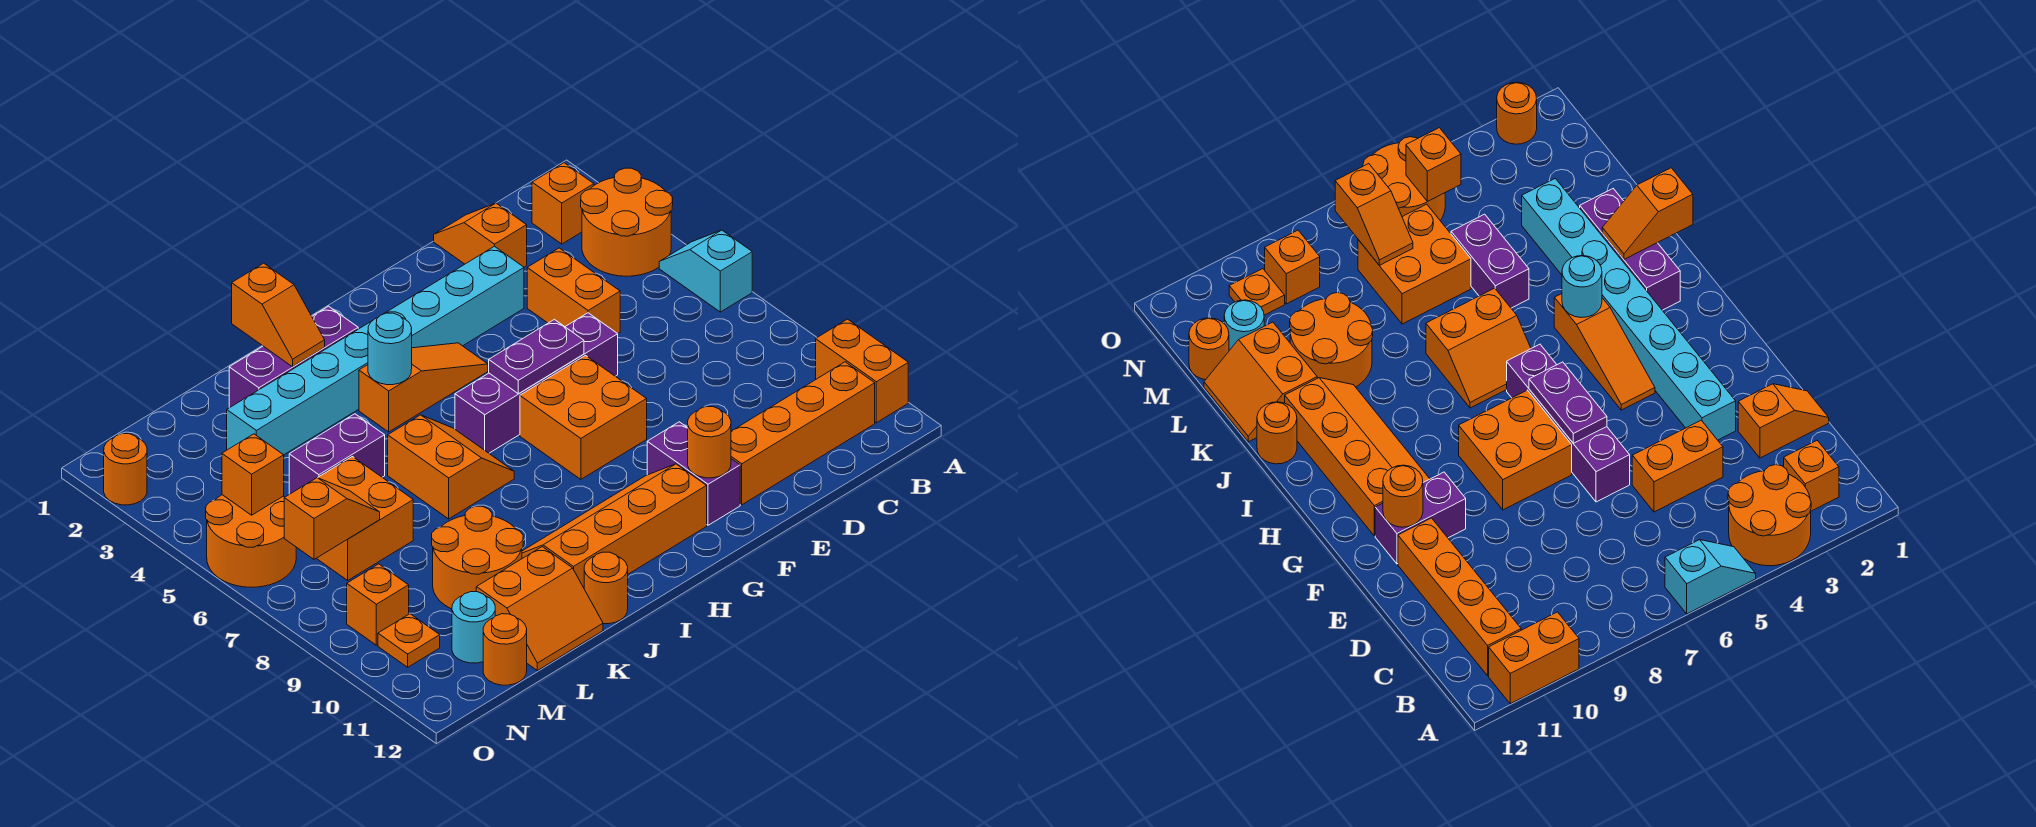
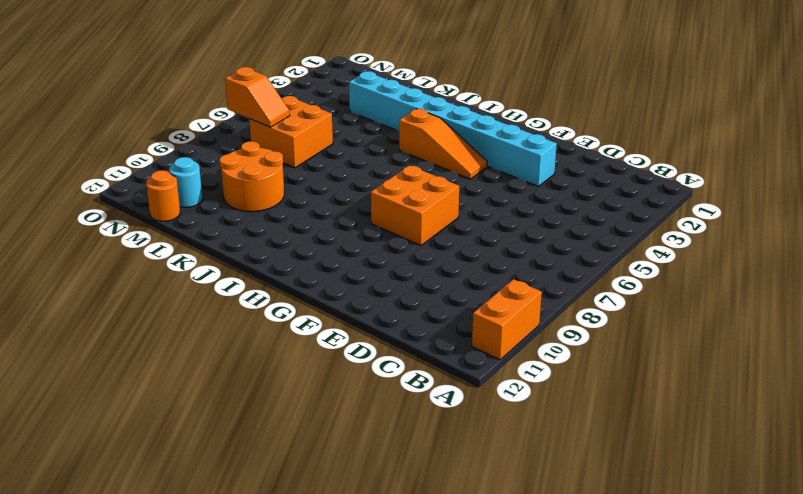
none -> orange 2x2 round brick [581,168,673,276]
none -> cyan 1x2 slope [659,230,752,312]
none -> orange 1x1 brick [532,163,594,244]
none -> orange 1x4 brick [731,362,875,505]

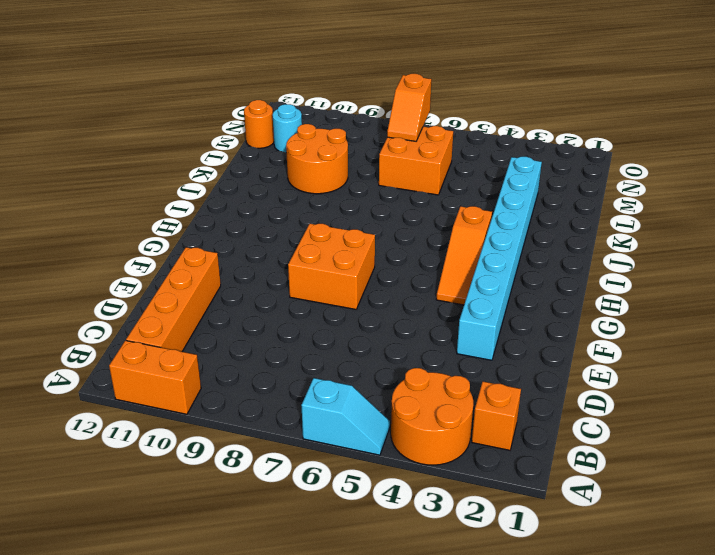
none -> orange 1x2 slope [434,203,527,267]
none -> orange 1x2 brick [527,248,620,334]
none -> purple 1x4 brick [455,313,618,453]
none -> purple 1x2 brick [647,422,740,525]

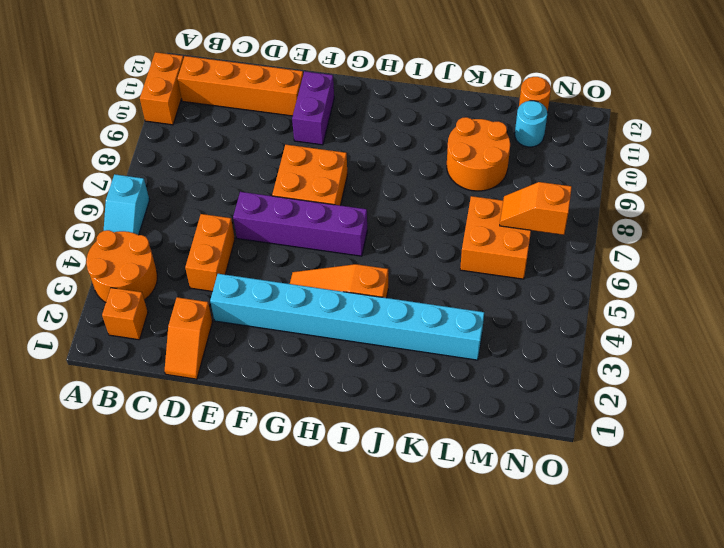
none -> orange 2x4 slope [522,464,707,588]
none -> purple 1x3 brick [229,306,358,408]
none -> orange 2x2 slope [388,415,514,519]
none -> orange 1x1 round brick [584,552,628,624]

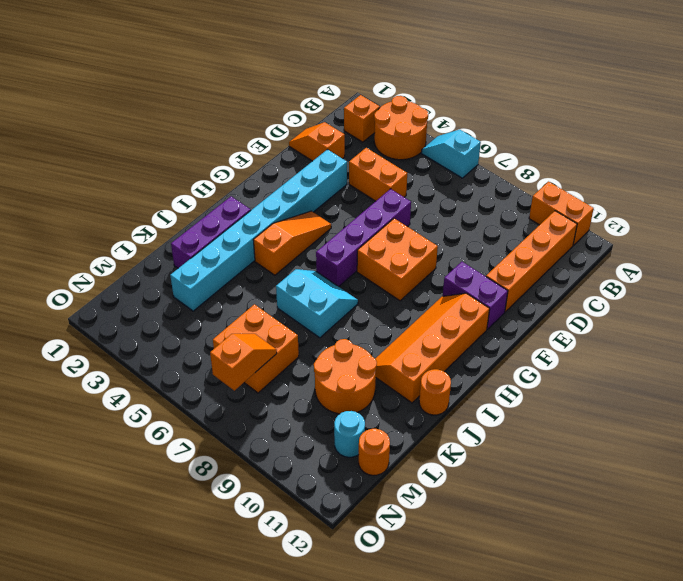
cyan 2x2 slope [276,269,358,338] -> orange 2x2 slope [388,415,514,519]
none -> purple 1x2 brick [289,414,385,494]
none -> orange 2x2 slope [476,547,603,671]
none -> orange 2x2 round brick [206,495,296,587]
none -> orange 1x1 brick [347,564,409,645]

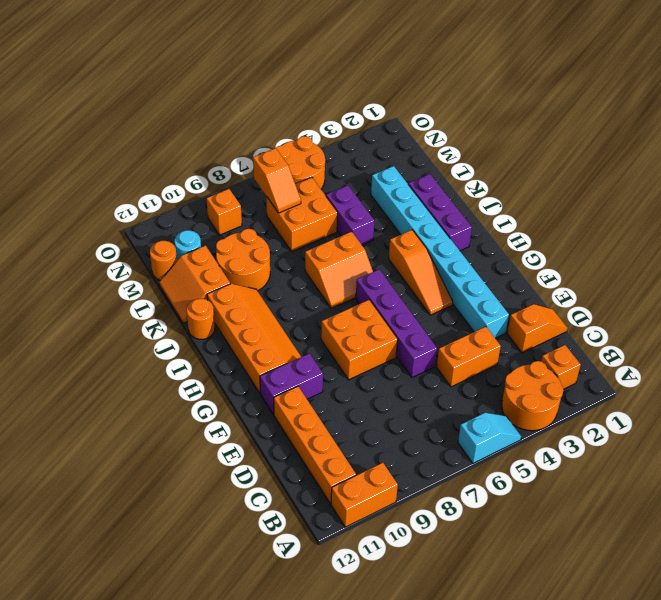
none -> orange 1x1 plate [378,614,440,667]
none -> orange 1x1 round brick [104,434,147,505]
none -> purple 1x2 plate [489,319,584,394]
none -> orange 1x1 round brick [688,406,731,478]

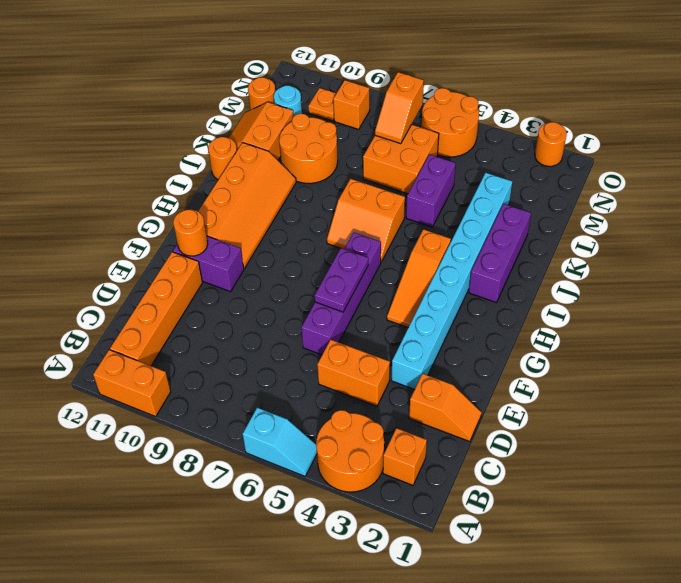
none -> orange 2x2 brick [520,355,647,479]
none -> cyan 1x1 round brick [368,313,412,385]
none -> orange 1x2 slope [232,263,325,367]
none -> orange 1x1 brick [222,434,284,515]

